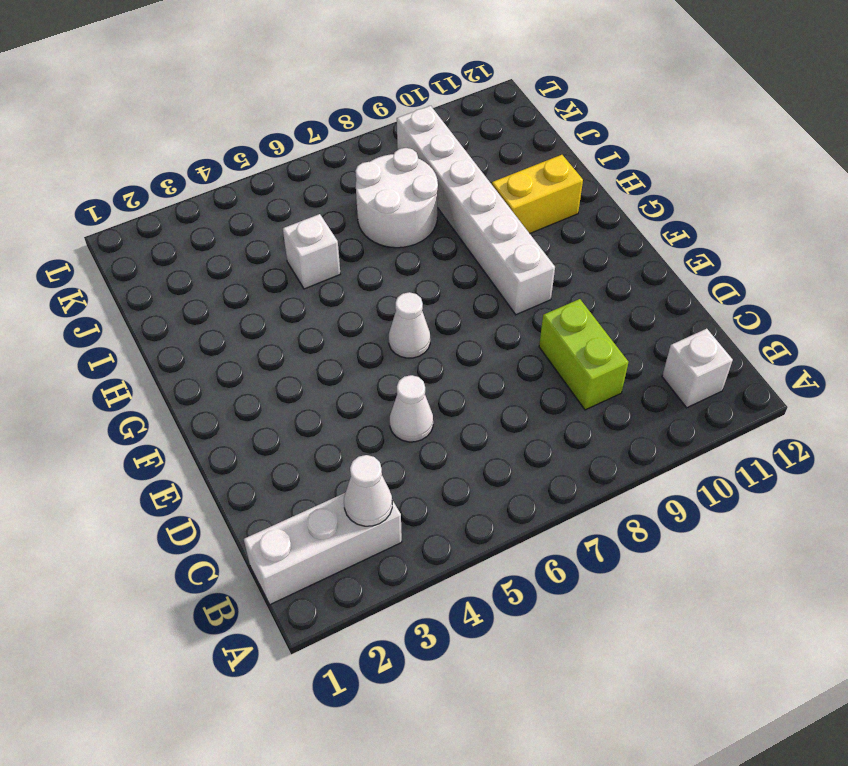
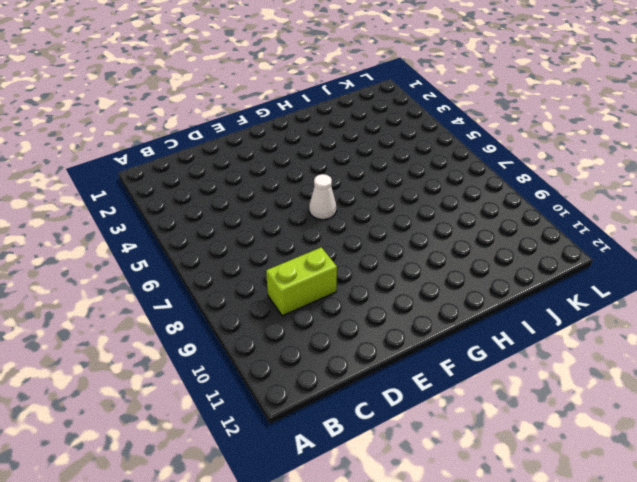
none -> white 1x3 brick [244,493,402,605]
none -> white 1x1 brick [662,329,733,408]

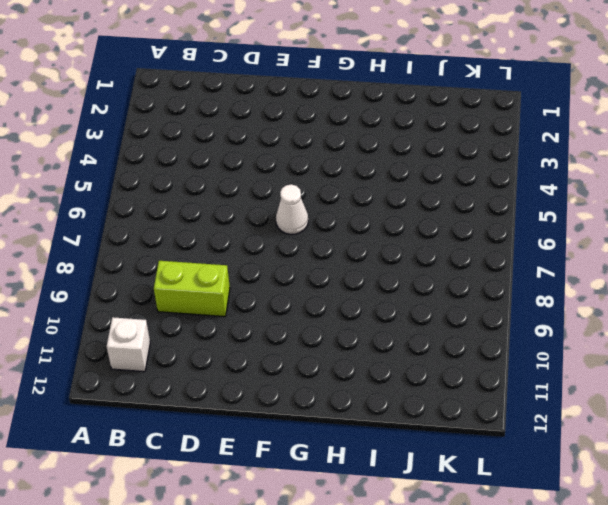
none -> white 1x3 brick [244,493,402,605]
none -> white 1x1 cone [390,375,433,442]

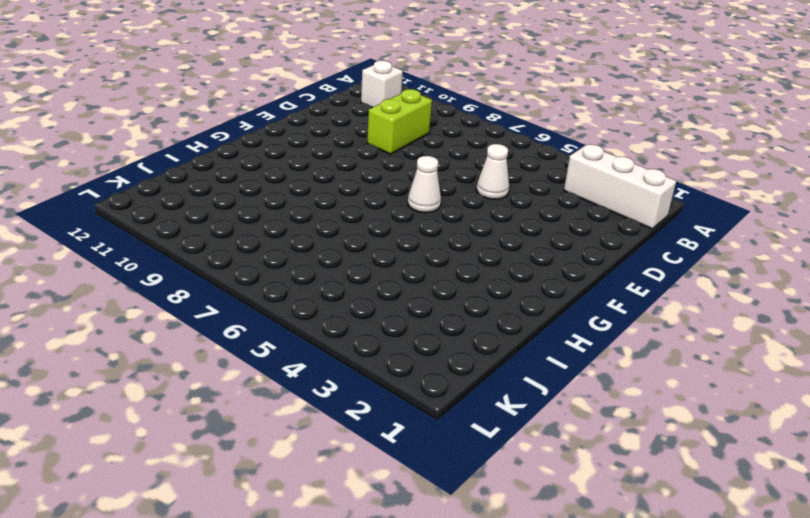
none -> white 1x6 brick [397,106,555,315]
none -> yellow 1x2 brick [492,155,583,233]

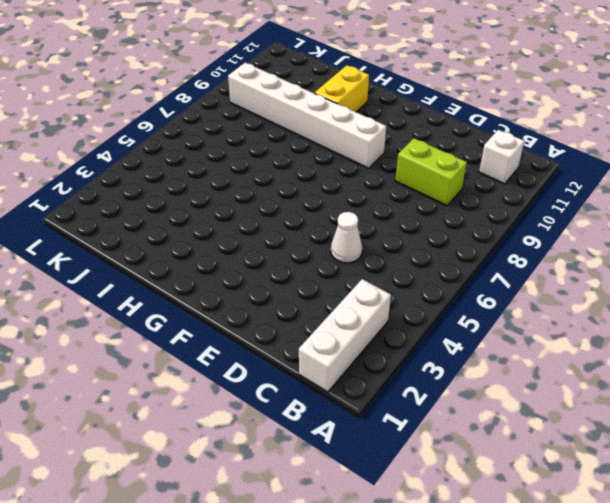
none -> white 1x1 cone [389,292,430,358]
none -> white 1x1 brick [283,214,340,289]

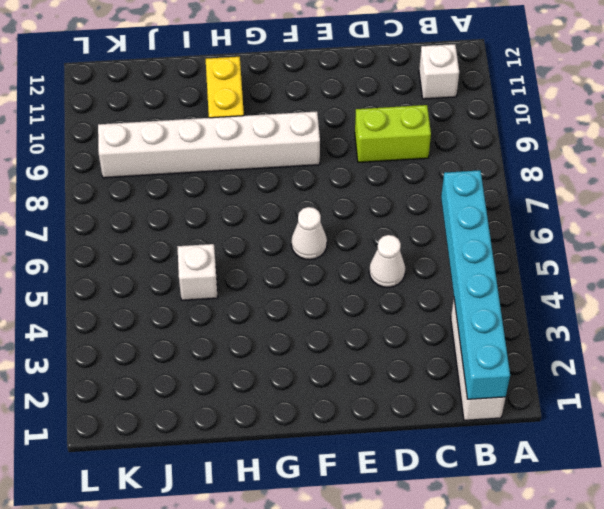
cyan 1x6 brick [441,170,510,399] -> white 1x1 cone [344,455,392,526]
none -> white 2x2 round brick [355,148,438,248]

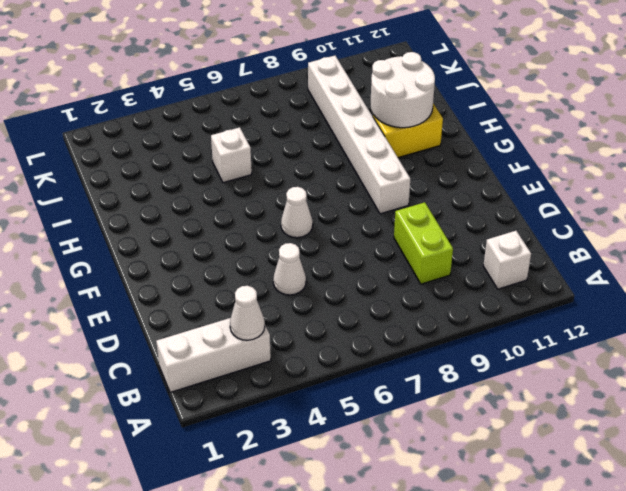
white 2x2 round brick [370,52,435,128] -> white 2x2 round brick moved to [355,148,438,248]

